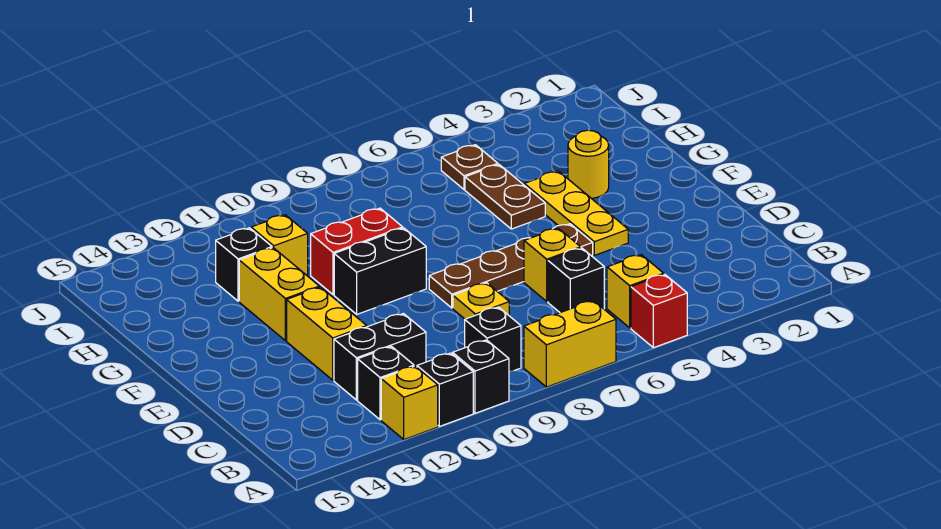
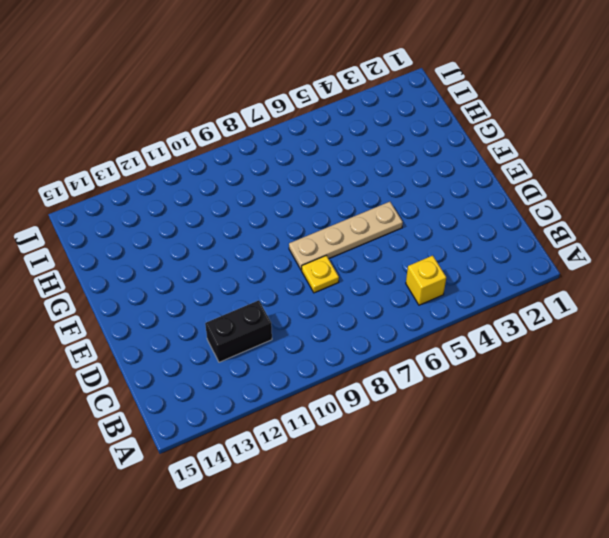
tan 1x4 plate [289,202,403,270] -> brown 1x4 plate [429,224,593,308]
none -> red 1x1 brick [631,274,687,348]
none -> yellow 1x2 brick [524,301,616,387]
none -> black 1x1 brick [453,340,509,413]

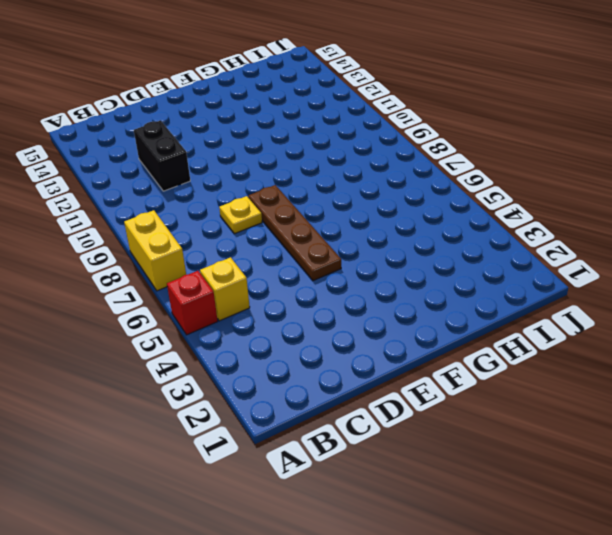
none -> black 1x1 brick [453,340,509,413]
none -> black 1x1 brick [417,353,473,426]
none -> yellow 1x1 brick [381,366,438,439]

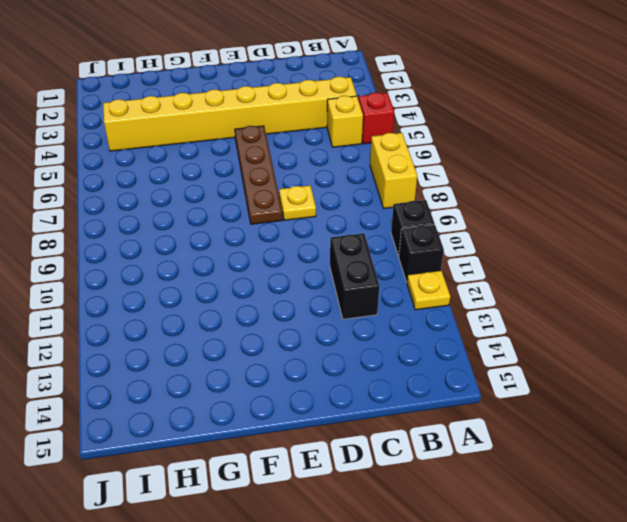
yellow 1x1 plate [407,270,450,310] -> yellow 1x1 brick [381,366,438,439]
yellow 1x8 brick [103,77,357,151] -> yellow 1x3 plate [524,171,628,255]
none -> black 1x1 brick [465,307,521,372]
none -> black 1x1 brick [358,346,414,420]
none -> black 1x1 brick [548,248,604,313]

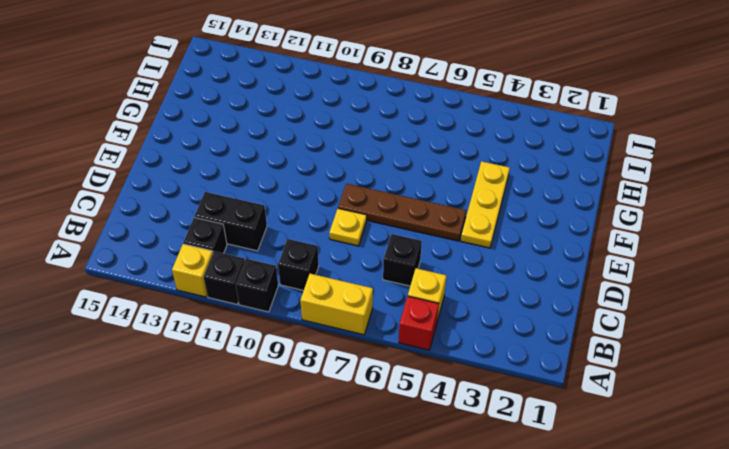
none -> yellow 1x1 brick [524,228,581,301]
none -> yellow 1x2 brick [287,287,367,380]
none -> black 1x2 brick [334,228,426,314]

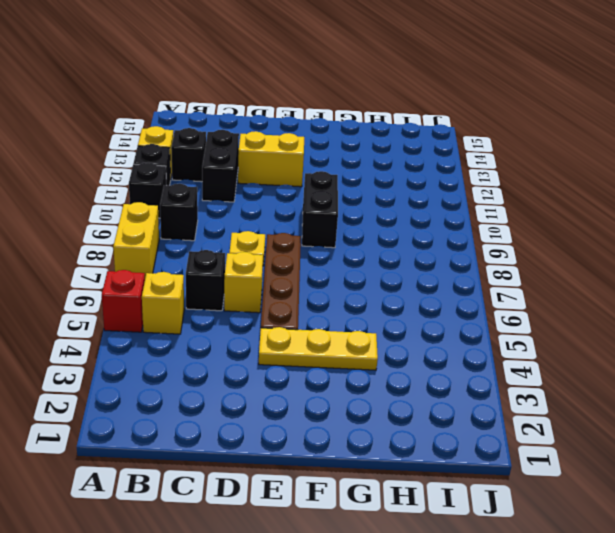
none -> yellow 1x2 brick [239,248,319,341]
none -> yellow 1x1 round brick [568,130,609,198]
none -> brown 1x2 plate [465,165,545,229]

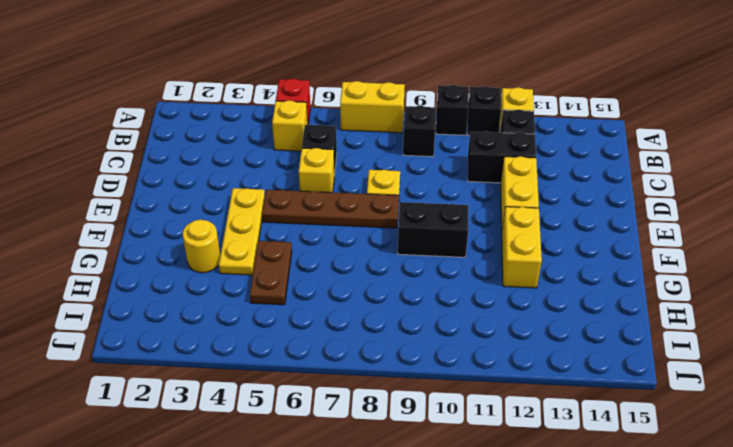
none -> red 1x2 brick [311,208,403,295]
none -> yellow 1x1 brick [251,215,308,276]
none -> black 1x1 brick [216,228,272,301]

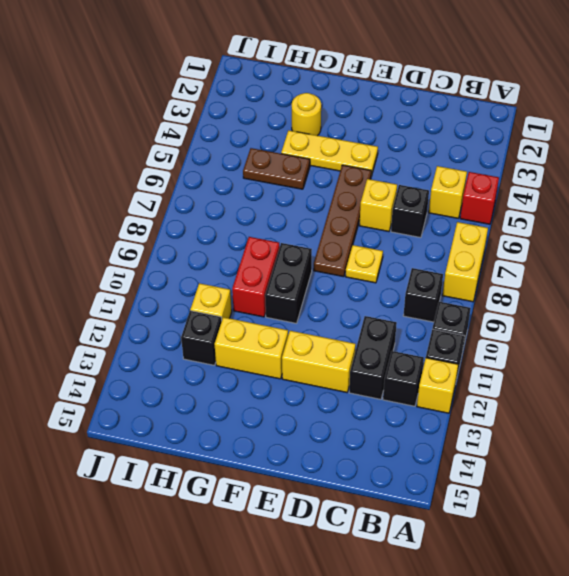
none -> brown 1x1 plate [441,145,498,189]

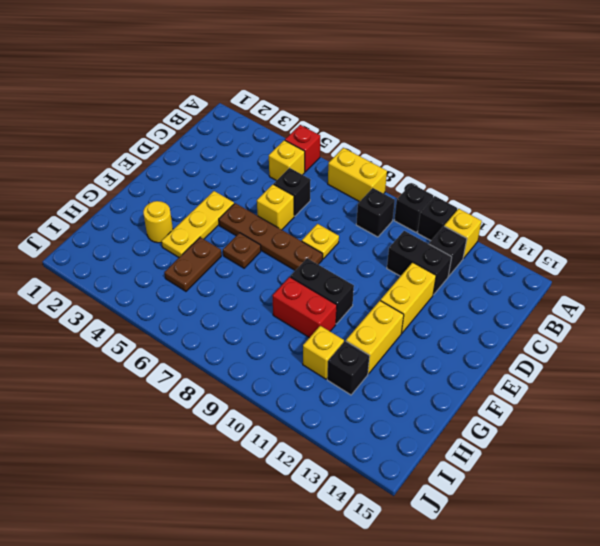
brown 1x1 plate [223,233,261,268] -> brown 1x1 plate moved to [441,145,498,189]

